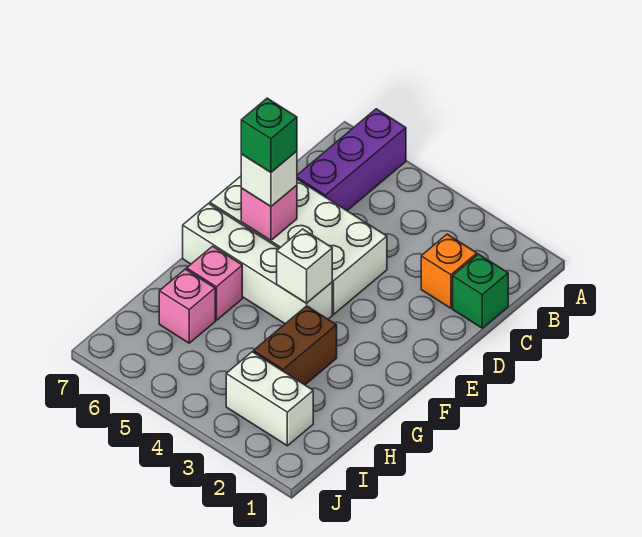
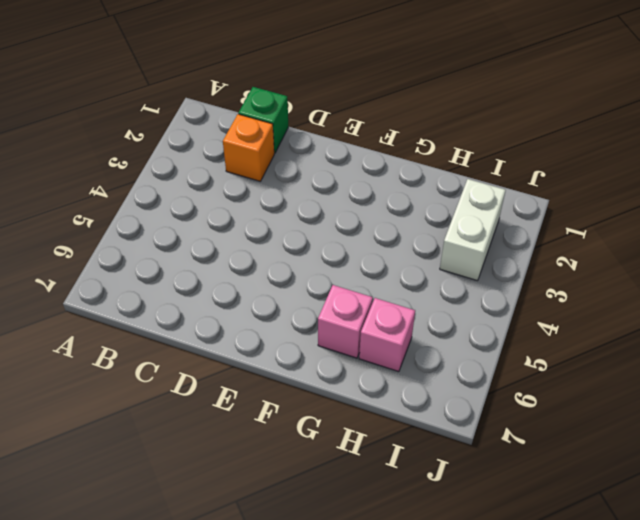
none -> purple 1x3 brick [297,109,406,211]
none -> white 2x4 brick [210,176,387,314]
none -> white 1x4 brick [183,204,332,324]

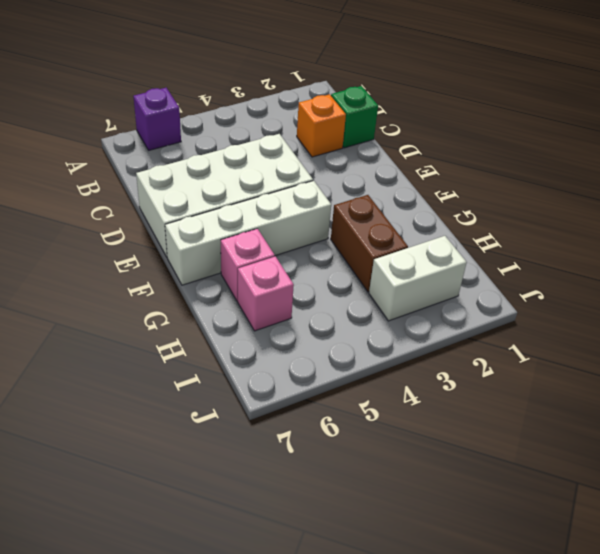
purple 1x1 brick [133,88,181,150] -> purple 1x3 brick [297,109,406,211]
none -> pink 1x1 brick [241,185,297,240]
none -> white 1x1 brick [277,229,332,303]
none -> white 1x1 brick [241,151,297,206]

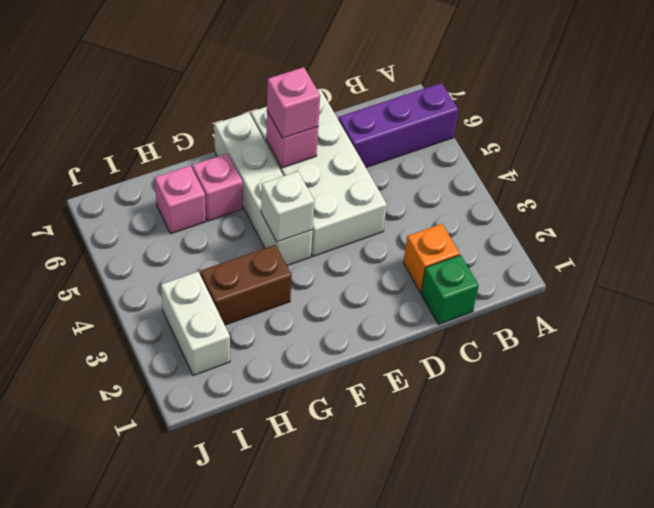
pink 1x1 brick [267,67,320,138] -> white 1x1 brick [241,151,297,206]
none -> green 1x1 brick [241,98,297,172]

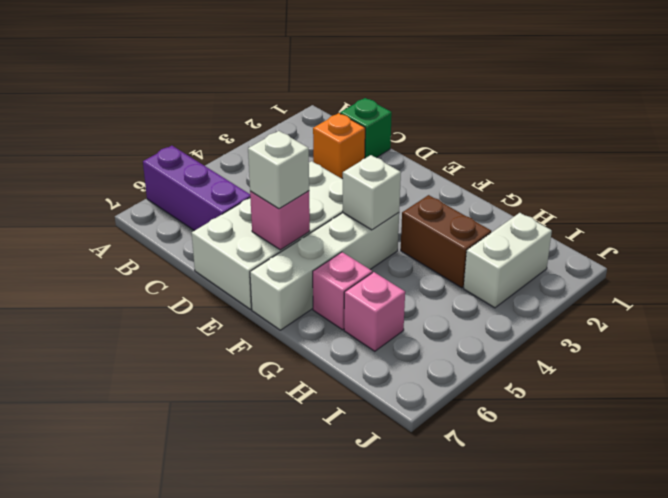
none -> green 1x1 brick [241,98,297,172]

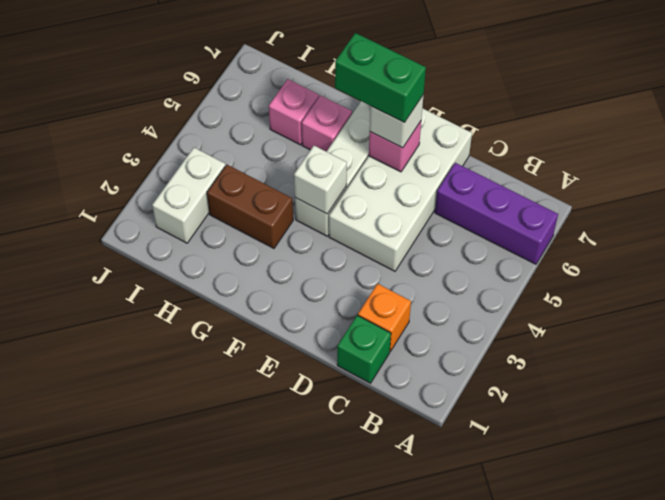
green 1x2 brick [335,33,426,123] -> green 1x1 brick [241,98,297,172]

